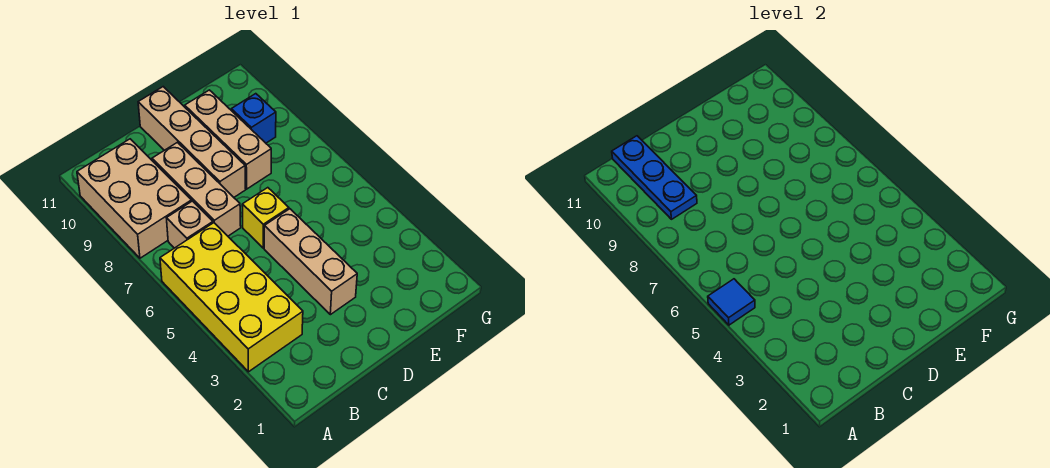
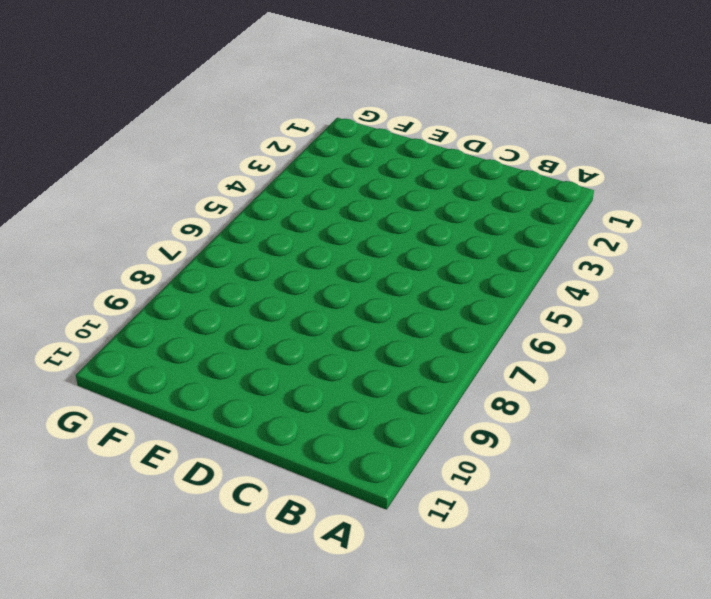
none -> yellow 2x4 brick [160,223,303,372]
none -> tan 2x3 brick [77,139,192,258]

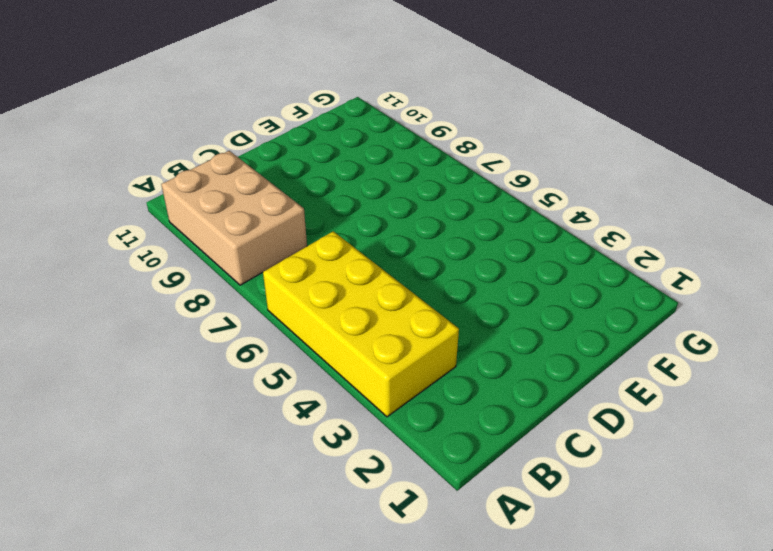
none -> tan 1x1 brick [167,201,213,248]
none -> tan 1x3 brick [152,142,241,236]

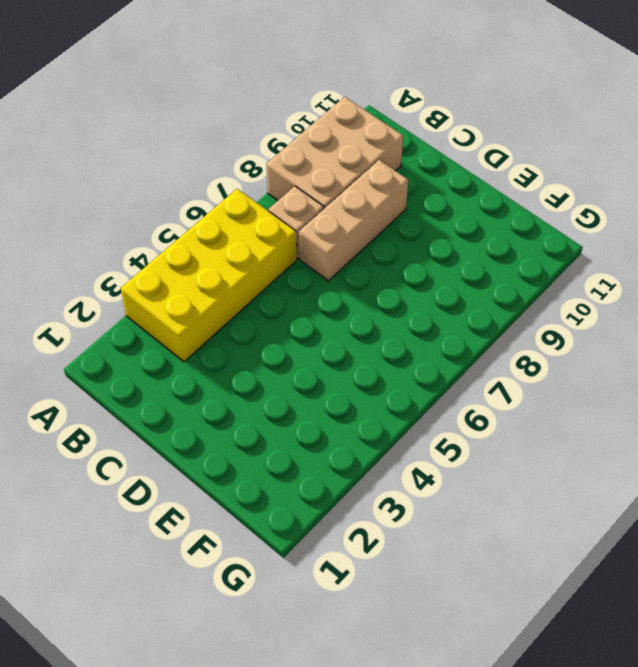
none -> tan 1x3 brick [264,209,357,315]
none -> yellow 1x1 brick [242,188,289,248]

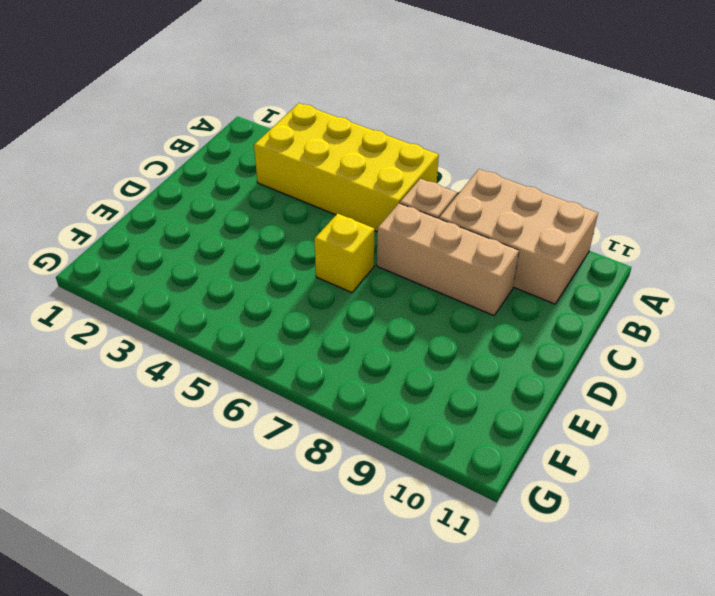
none -> tan 1x3 brick [264,209,357,315]
none -> tan 1x4 brick [138,87,246,197]

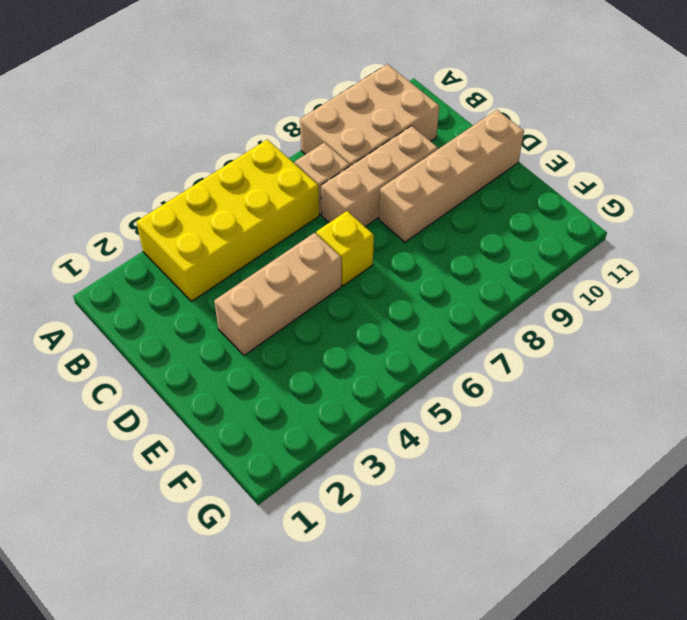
none -> tan 1x3 brick [185,90,271,189]
none -> blue 1x1 brick [231,94,276,143]

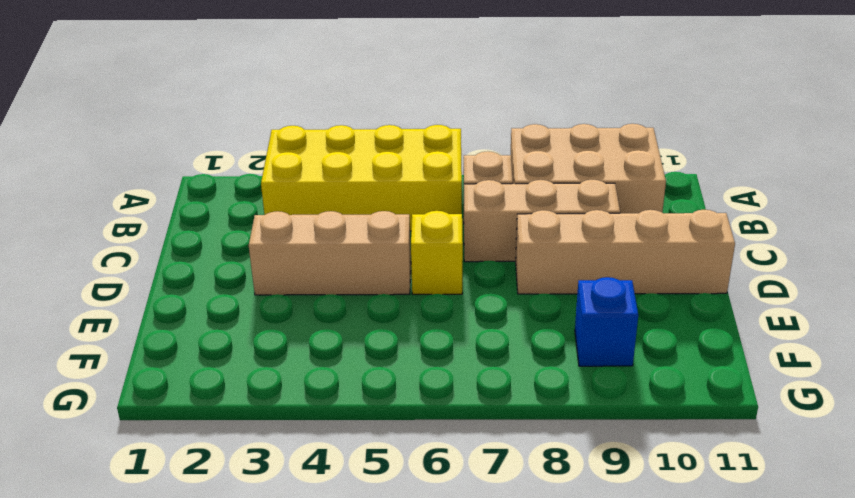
none -> tan 1x3 brick [185,90,271,189]
none -> blue 1x1 tile [708,279,755,325]

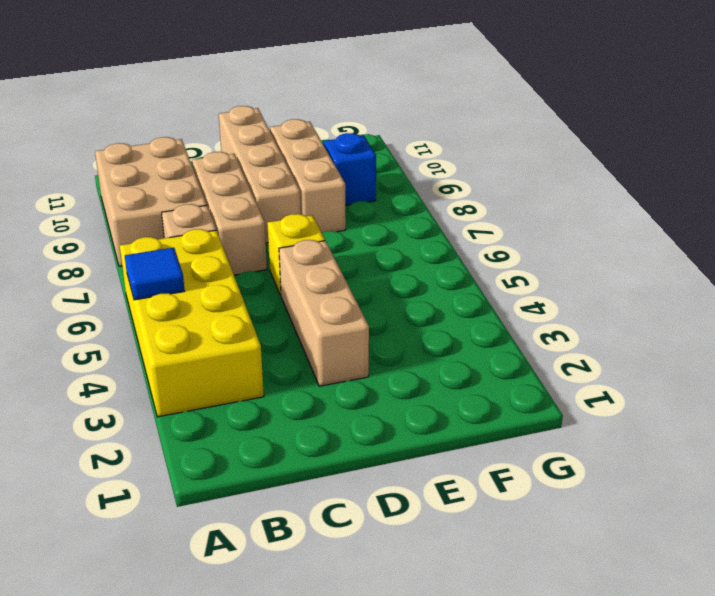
none -> blue 1x3 plate [612,136,697,219]

